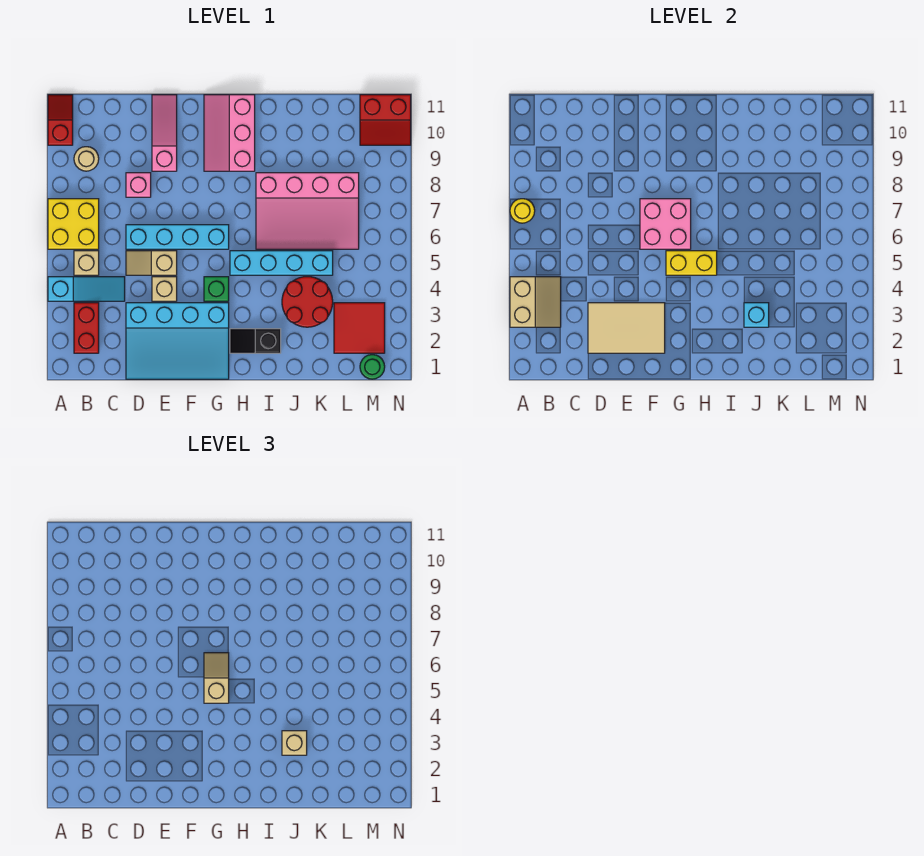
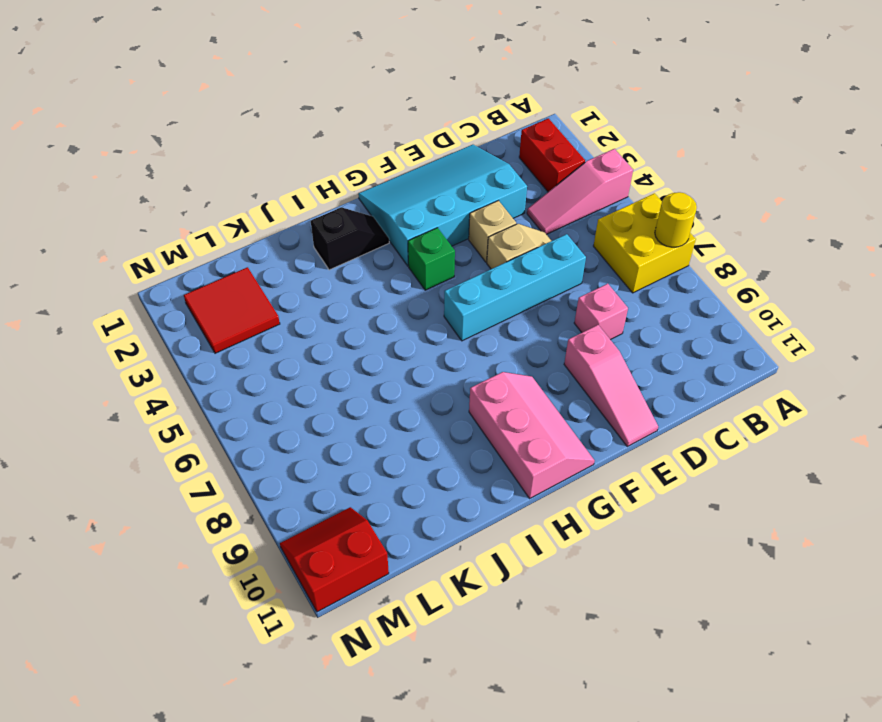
pink 1x3 slope [527,149,633,234] -> cyan 1x3 slope [48,277,125,301]
none -> red 1x2 slope [48,95,73,145]
none -> tan 1x1 brick [74,251,99,275]
none -> tan 1x1 round brick [74,147,99,171]

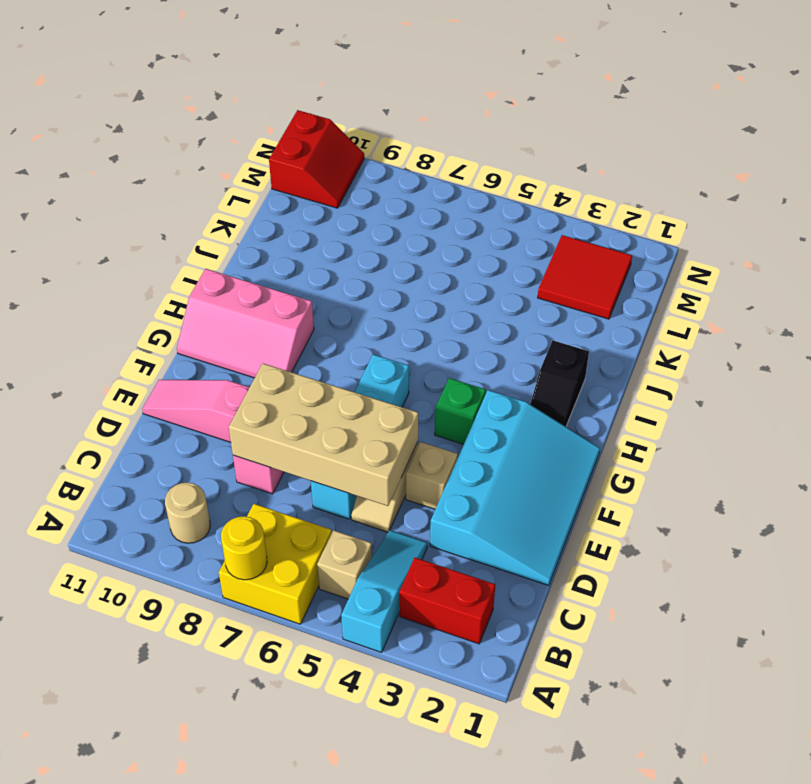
tan 2x4 brick [229,364,418,506] -> none
none -> red 1x2 slope [48,95,73,145]
none -> cyan 1x4 brick [230,251,333,275]
none -> pink 3x4 slope [256,173,359,249]

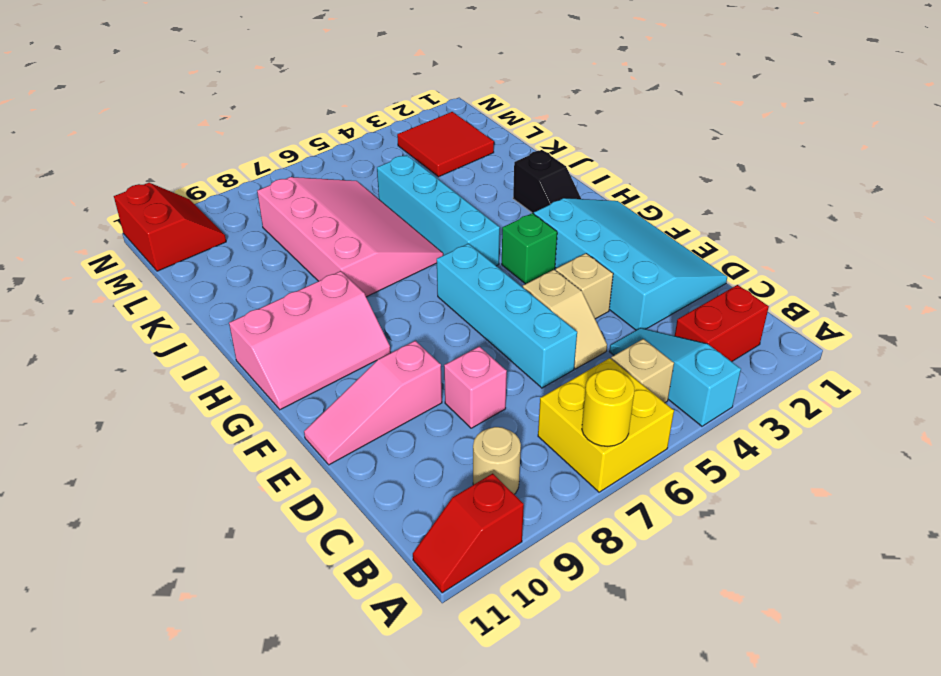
none -> red 2x2 round brick [282,277,333,327]
none -> green 1x1 round brick [360,355,385,379]
none -> tan 2x2 slope [510,277,561,327]

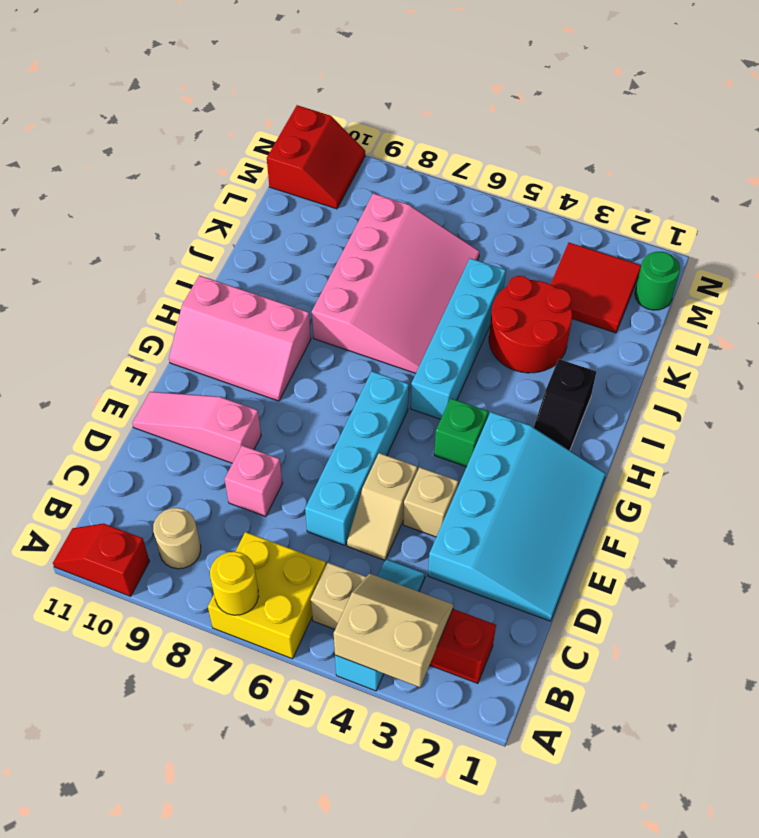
none -> tan 2x3 tile [588,303,665,353]
none -> pink 2x2 brick [640,199,691,249]
none -> yellow 1x2 brick [666,251,717,275]

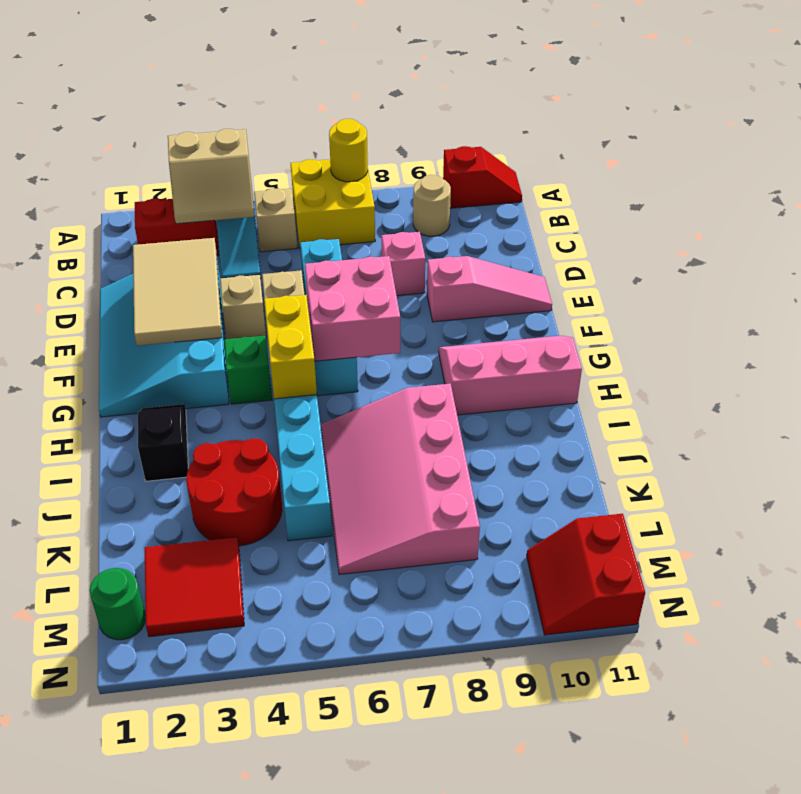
none -> cyan 1x1 brick [744,303,769,327]
none -> tan 1x2 slope [204,653,229,703]
none -> tan 1x1 brick [282,731,307,755]

